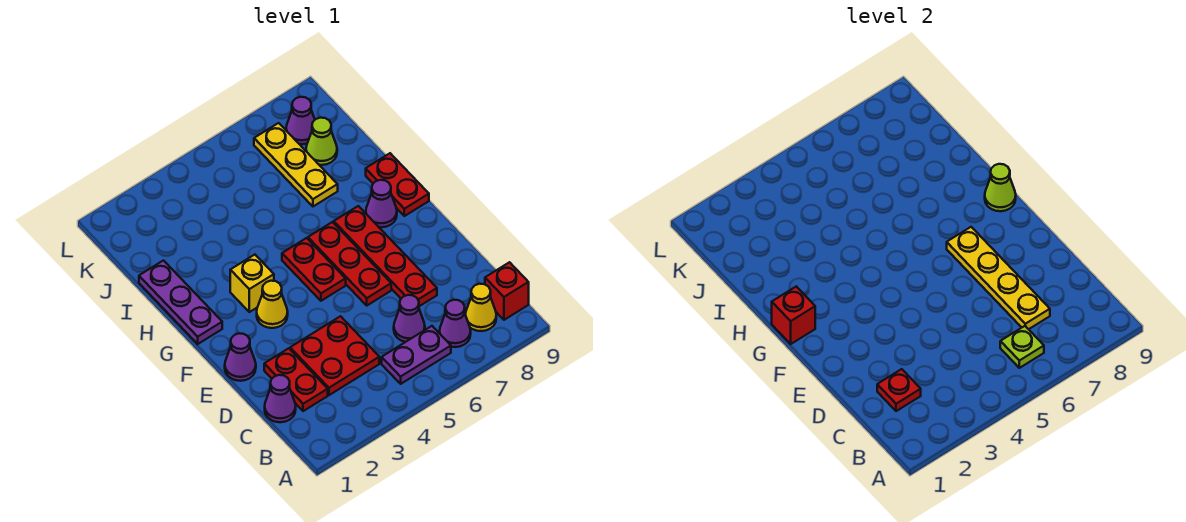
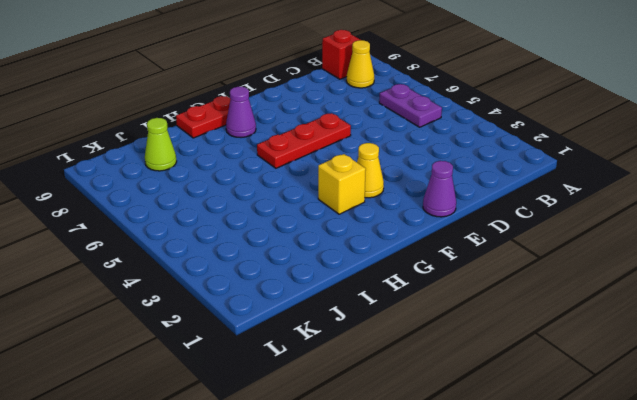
none -> purple 1x1 cone [440,300,471,347]
none -> purple 1x1 cone [265,375,296,422]
none -> red 1x2 plate [264,348,328,411]

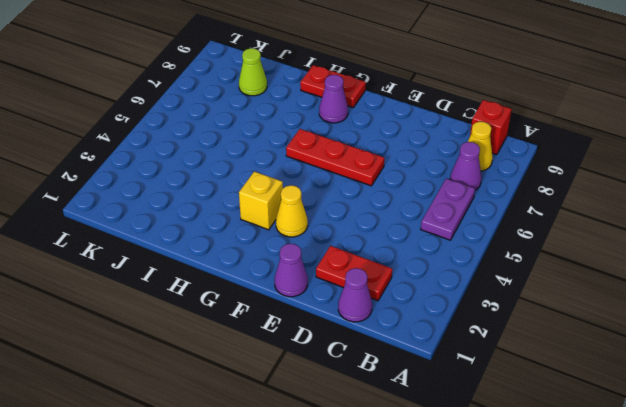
none -> red 2x2 plate [290,316,379,395]
none -> purple 1x1 cone [394,295,425,342]
none -> red 1x4 plate [334,206,437,306]

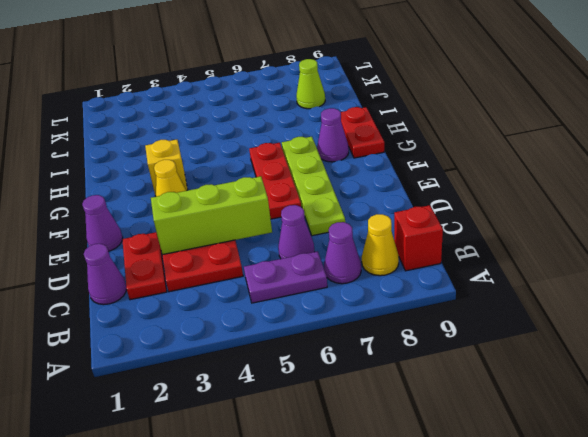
lime 1x3 brick [151,176,272,255] -> none
lime 1x4 plate [282,137,345,236] -> red 1x4 plate [334,206,437,306]
none -> red 1x2 plate [282,238,346,301]
none -> purple 1x3 plate [139,261,222,344]
none -> yellow 1x3 plate [254,123,338,206]

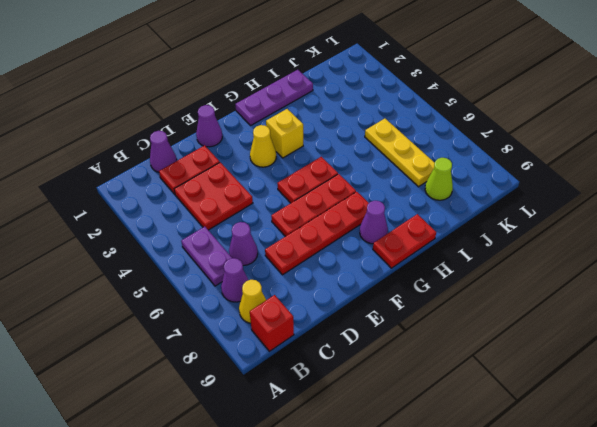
yellow 1x3 plate [365,119,435,187] -> yellow 1x3 plate turned to [254,123,338,206]
none -> purple 1x1 cone [286,97,315,144]
none -> lime 1x1 plate [1000,326,1044,368]
none -> red 1x1 plate [877,369,921,411]

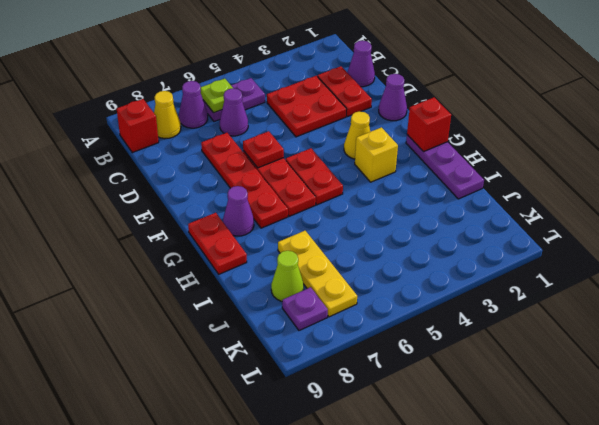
red 1x1 plate [243,131,284,168] -> red 1x1 plate moved to [877,369,921,411]
purple 1x1 plate [282,287,328,331] -> purple 1x1 cone [286,97,315,144]
none -> yellow 1x4 plate [947,227,1050,329]
none -> lime 1x1 cone [985,164,1016,211]

